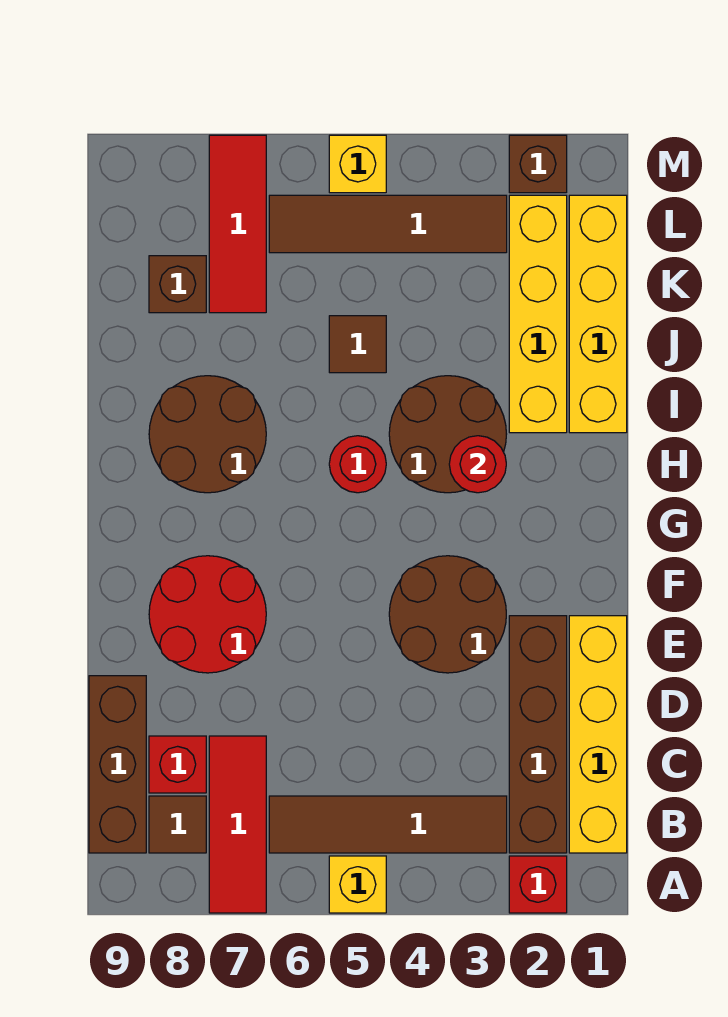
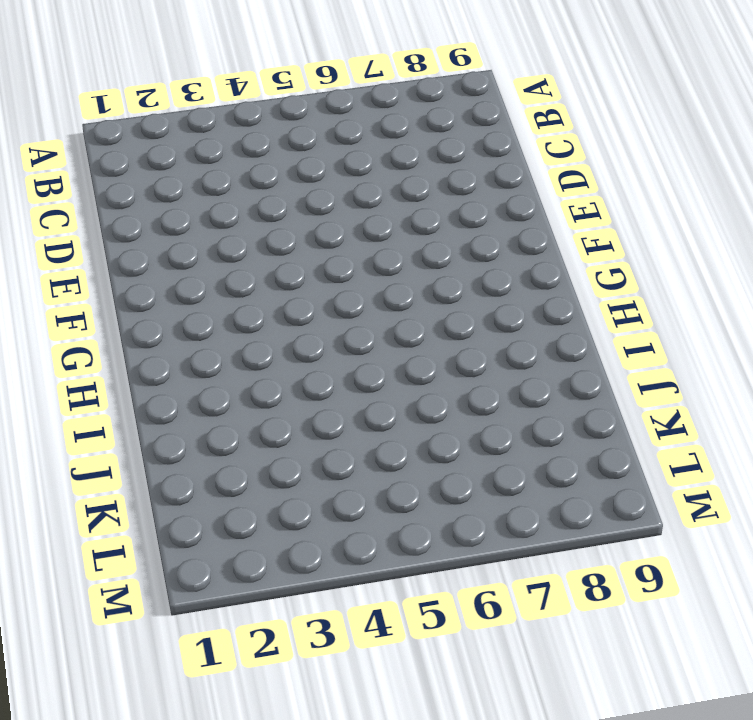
none -> red 1x1 brick [509,856,567,913]
none -> yellow 1x1 brick [329,856,386,913]
none -> red 1x3 tile [209,736,266,913]

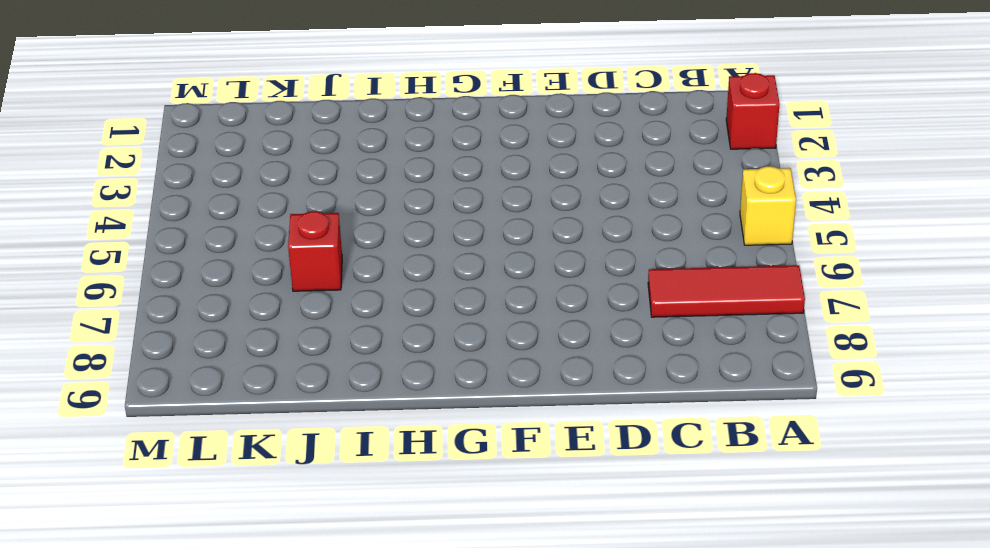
red 1x1 brick [288,211,342,291] -> red 1x1 brick moved to [149,736,206,793]
none -> yellow 1x4 brick [569,616,627,853]
none -> brown 1x4 brick [509,616,567,853]
none -> brown 1x4 tile [269,796,507,853]

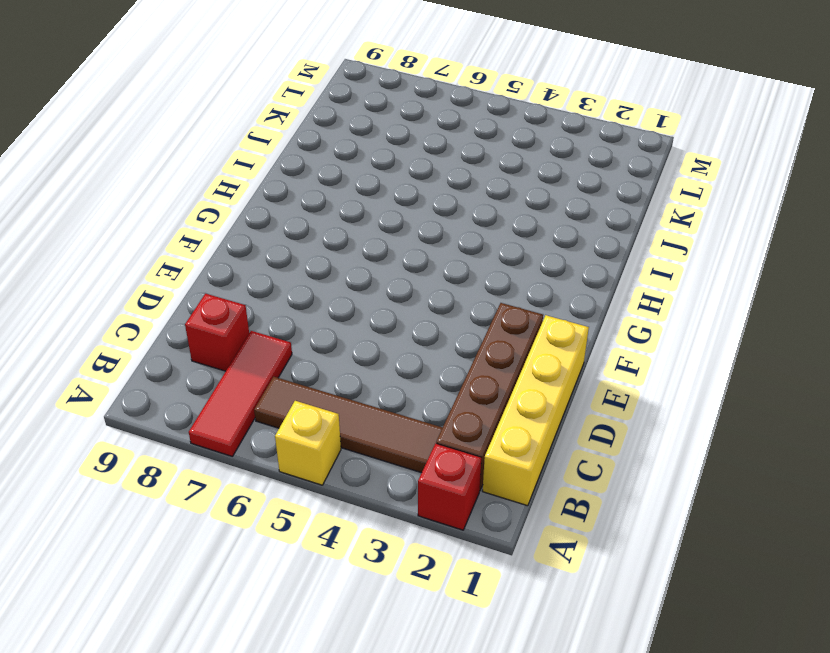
none -> brown 1x1 tile [149,796,206,853]
none -> brown 1x3 brick [89,676,146,853]
none -> brown 2x2 round brick [389,556,506,673]

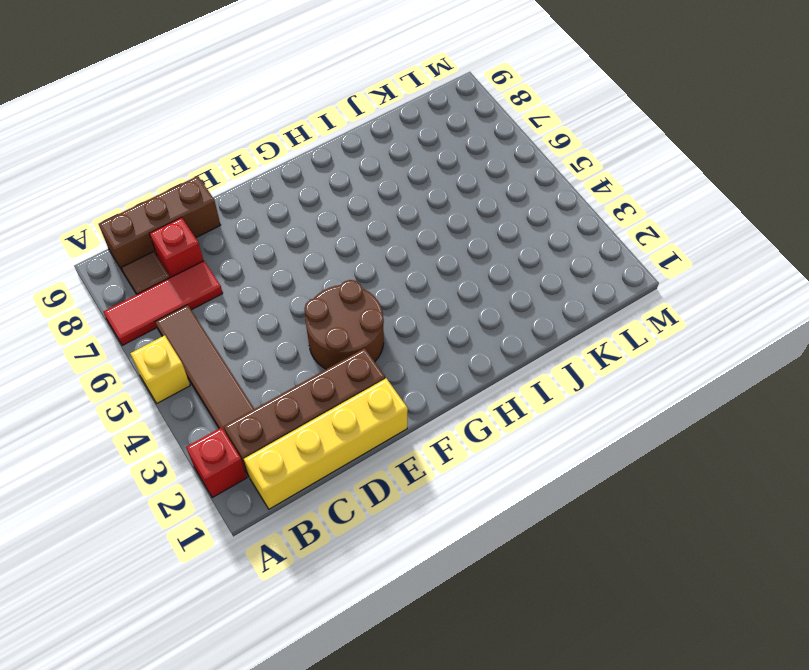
none -> red 2x2 round brick [149,556,266,673]
none -> brown 2x2 round brick [389,376,506,493]
none -> red 1x1 round brick [329,436,386,493]

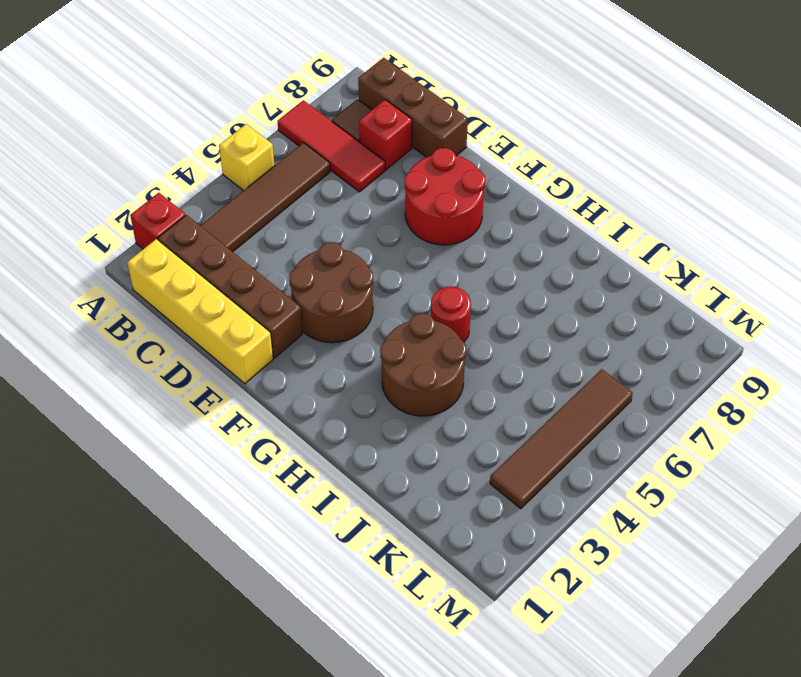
none -> brown 2x2 round brick [149,376,266,493]
none -> yellow 1x4 brick [569,195,627,433]
none -> yellow 1x4 brick [509,195,567,433]

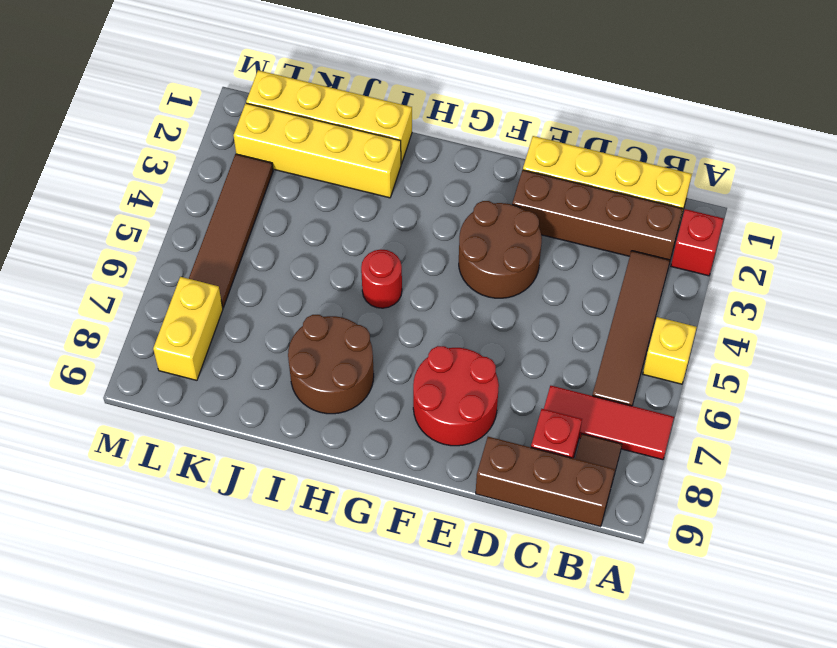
yellow 1x2 brick [153,277,223,380] -> red 1x3 tile [209,135,266,313]
none -> brown 2x2 round brick [389,376,506,493]
none -> brown 1x1 tile [329,316,386,373]
none -> brown 1x1 brick [149,256,206,313]

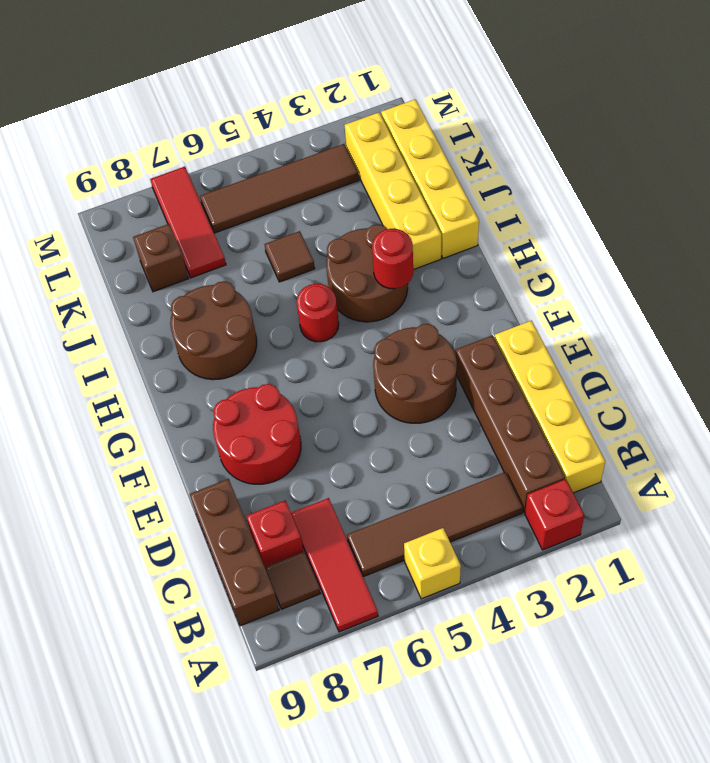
none -> brown 1x1 brick [509,135,567,193]
none -> yellow 1x1 brick [329,135,386,193]

